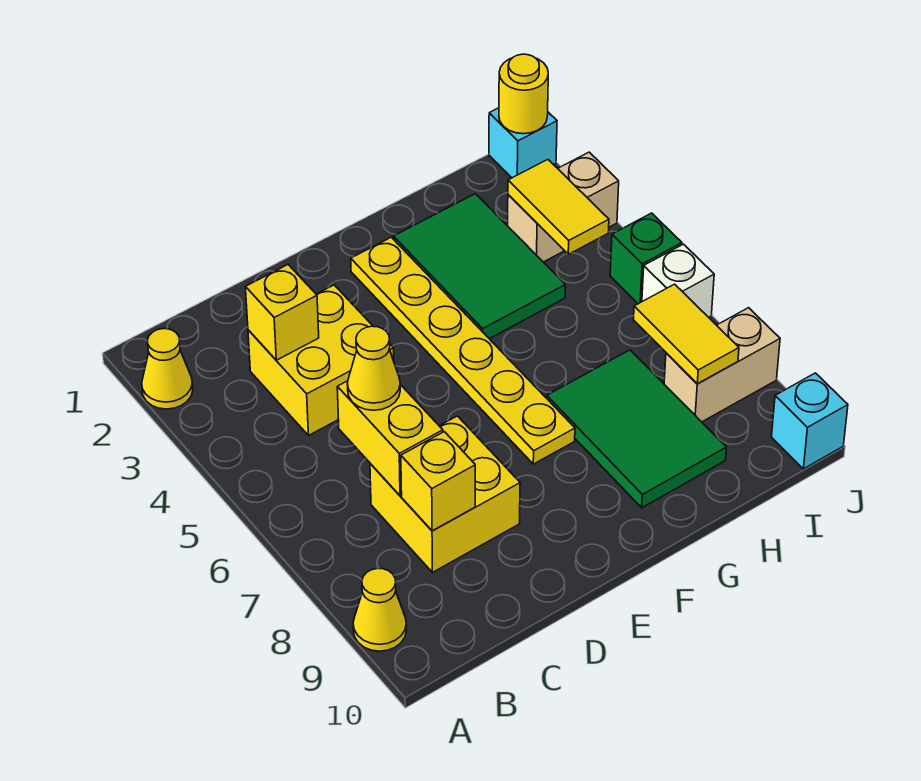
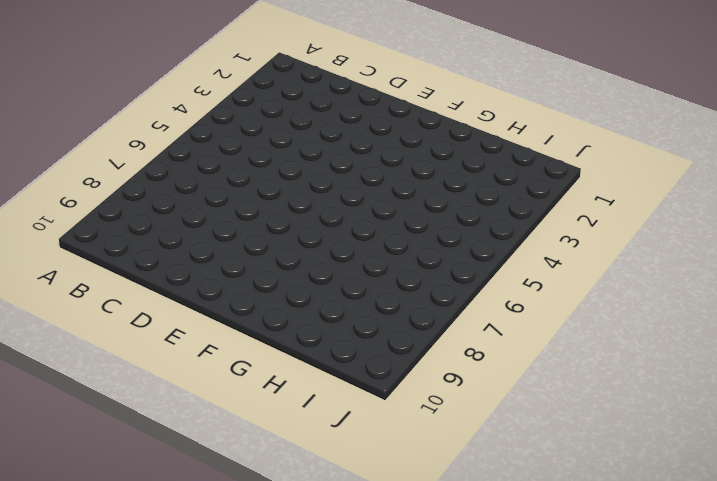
none -> yellow 1x1 cone [142,329,193,409]
none -> yellow 1x1 cone [353,568,406,651]
none -> yellow 2x2 brick [248,285,394,436]

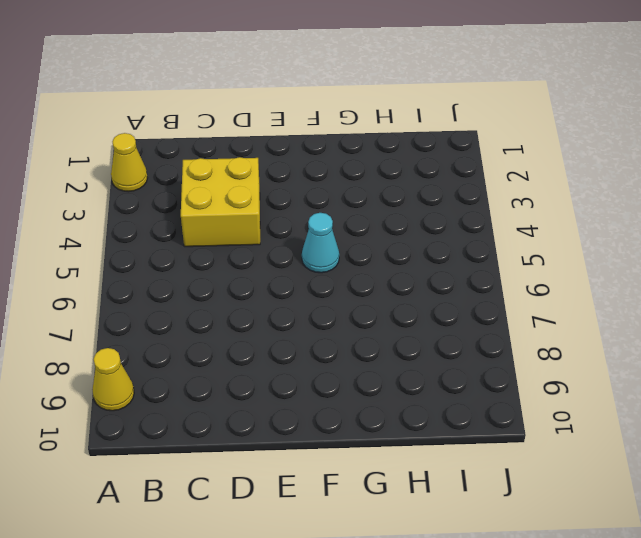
cyan 1x1 cone [302,213,339,273] -> yellow 1x6 plate [351,237,575,464]
none -> yellow 2x2 brick [370,416,520,572]
none -> green 2x3 tile [393,194,565,339]
none -> green 2x3 tile [547,350,726,508]

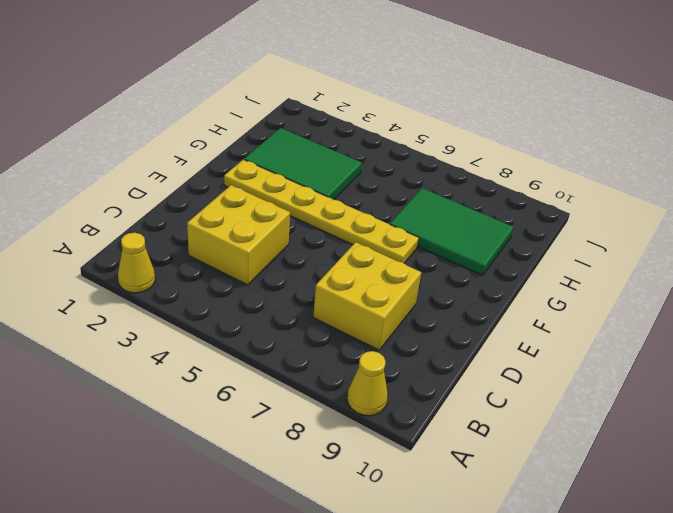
none -> tan 1x2 brick [507,152,619,262]
none -> tan 1x2 brick [664,308,780,422]
none -> cyan 1x1 brick [489,108,557,178]

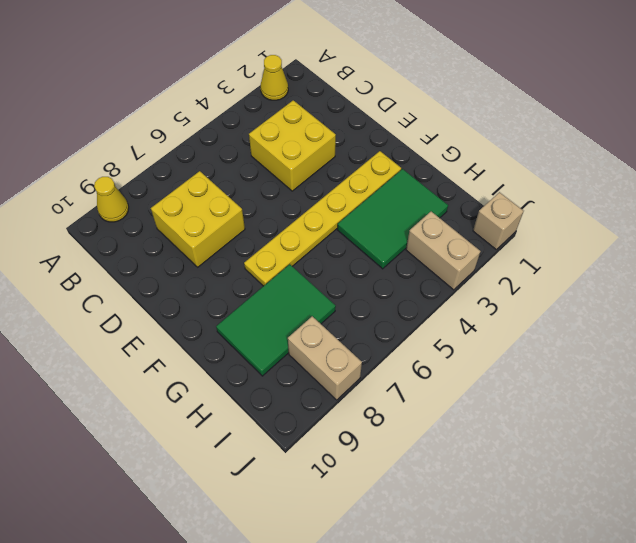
tan 1x1 brick [473,192,523,249] -> cyan 1x1 brick [489,108,557,178]
none -> green 1x1 brick [610,213,682,304]
none -> white 1x1 brick [642,244,714,317]
none -> cyan 1x1 brick [772,373,848,469]

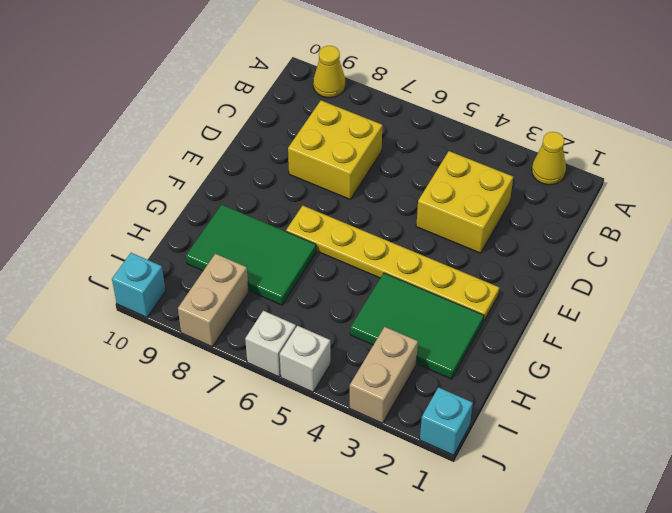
white 1x1 brick [280,326,330,392] -> green 1x1 brick [610,213,682,304]
none -> yellow 1x1 brick [246,265,319,360]
none -> yellow 1x2 brick [337,381,443,496]
none -> yellow 1x1 brick [401,432,475,531]

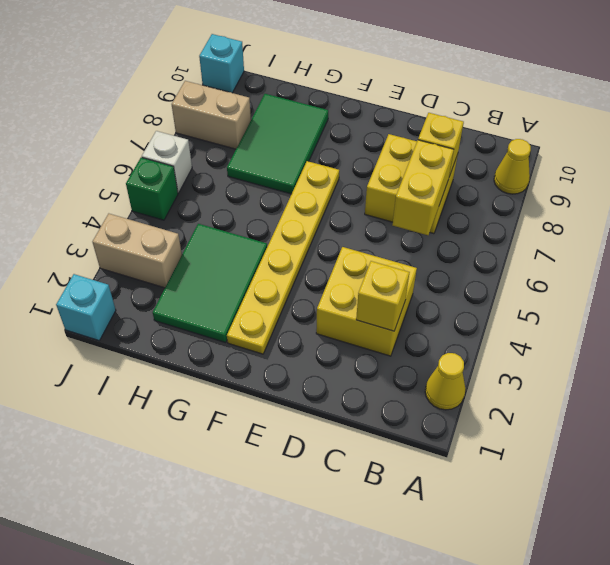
none -> yellow 1x2 tile [508,160,609,254]
none -> yellow 1x2 tile [634,284,739,384]
none -> yellow 1x1 round brick [499,54,548,134]

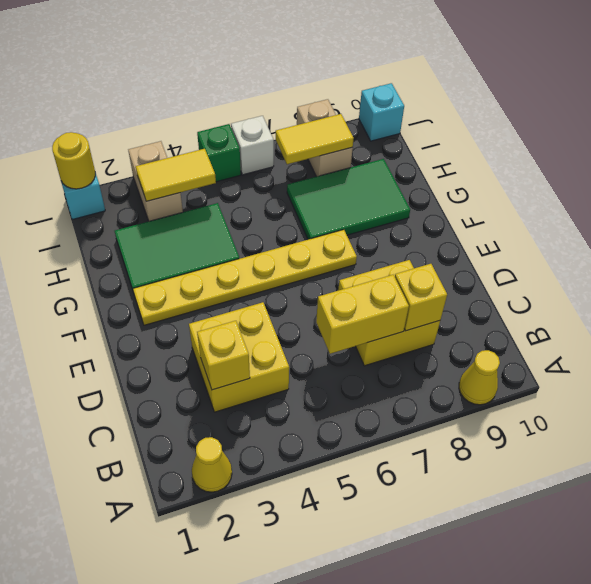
none -> yellow 1x1 cone [347,326,400,410]

